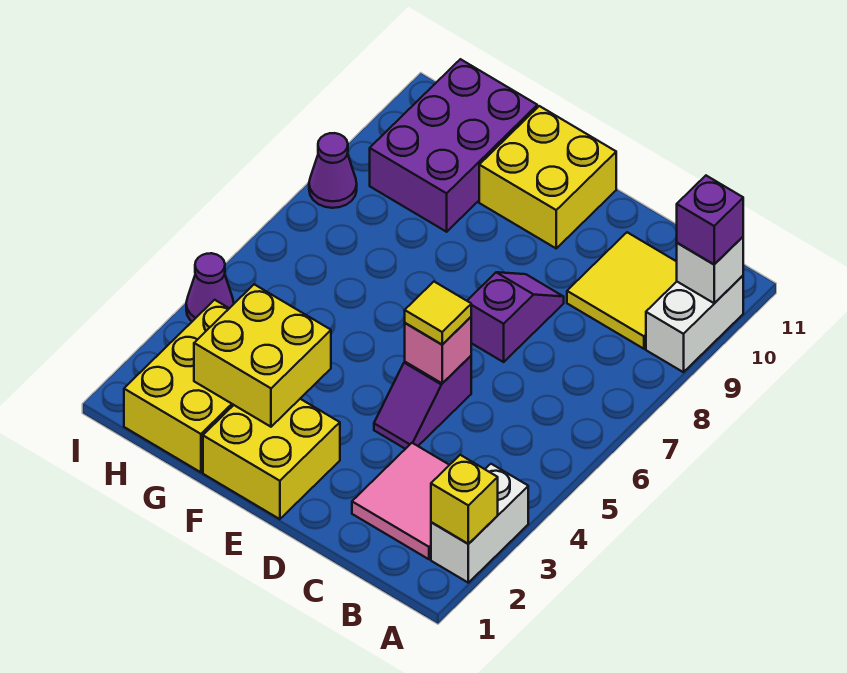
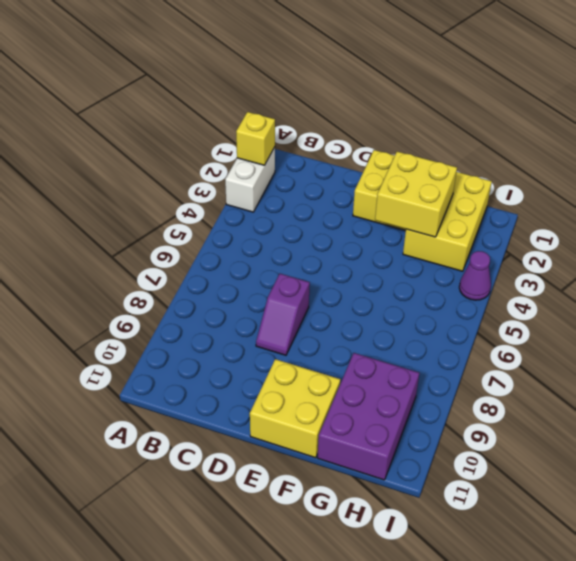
none -> white 1x2 brick [646,276,743,372]
none -> pink 2x2 tile [352,443,449,559]
none -> yellow 2x2 tile [567,232,677,349]

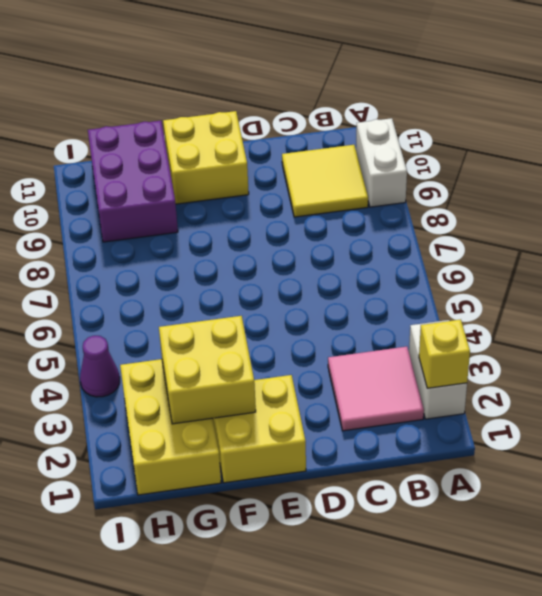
none -> purple 1x2 slope [374,356,471,449]
none -> purple 1x2 slope [467,272,564,362]
none -> purple 1x1 cone [309,133,357,208]

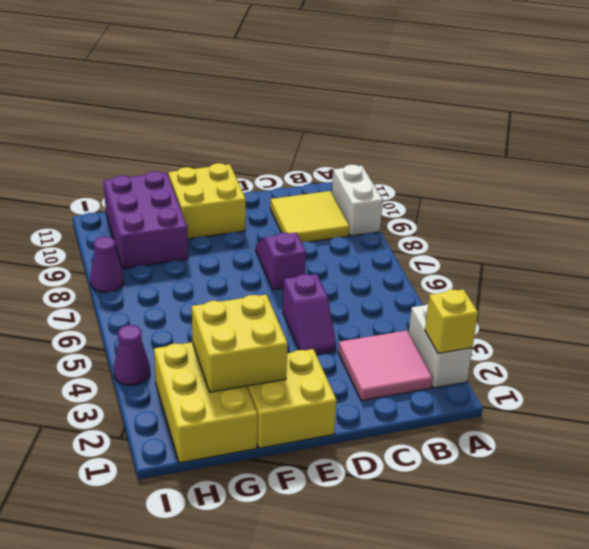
none -> white 1x1 brick [677,237,743,303]
none -> pink 1x1 brick [405,317,471,383]
none -> purple 1x1 brick [677,176,743,264]

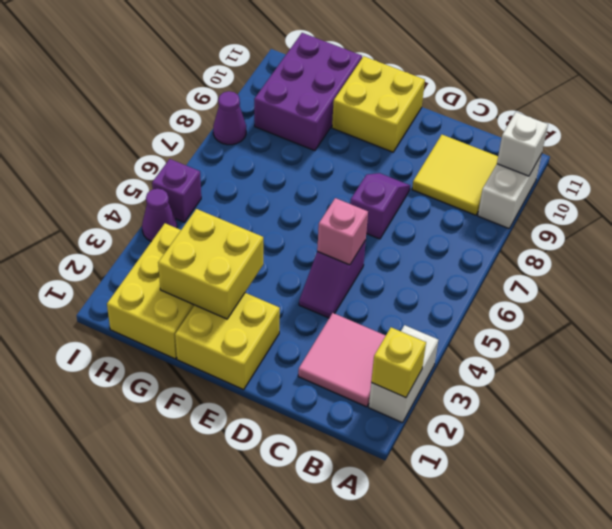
purple 1x1 brick [152,159,201,222] -> purple 1x1 brick moved to [677,176,743,264]
none -> yellow 1x1 tile [405,282,471,345]

